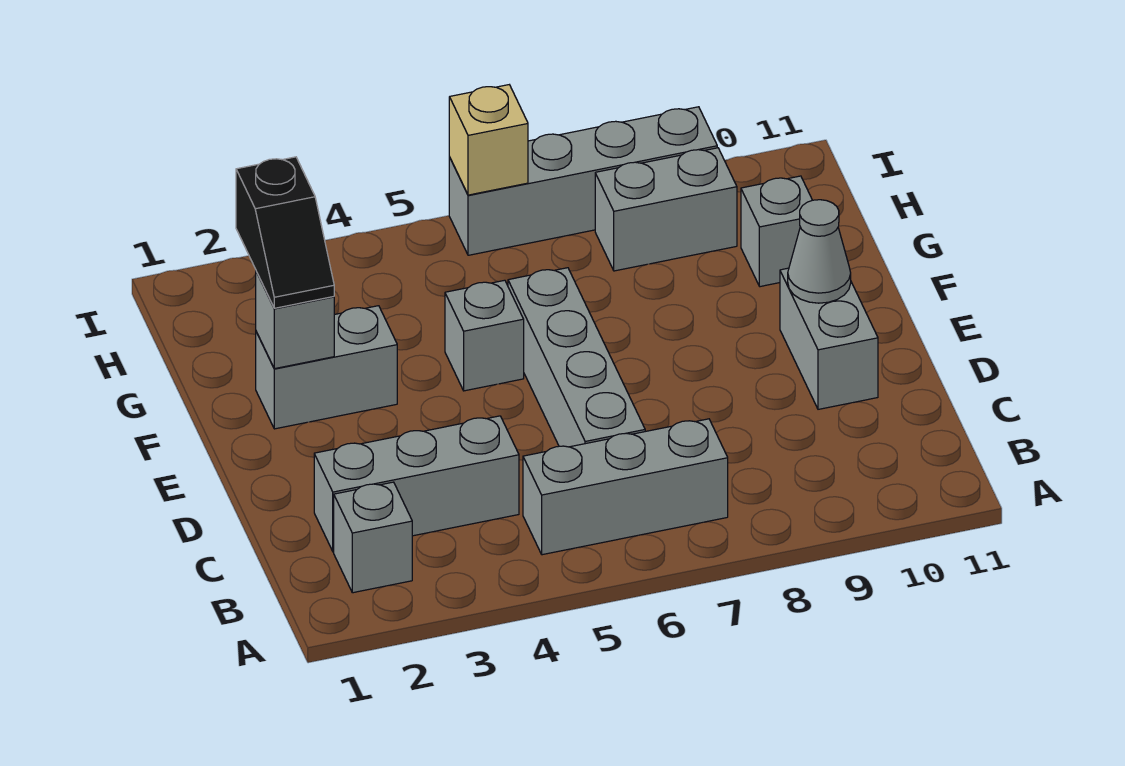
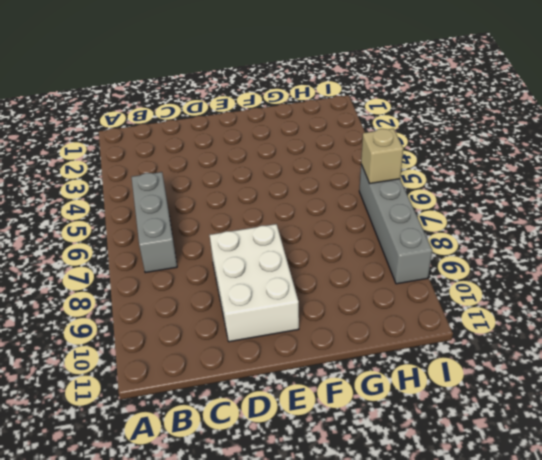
white 2x3 brick [210,224,299,342] -> grey 1x2 brick [780,268,878,409]
none -> grey 1x1 brick [334,482,412,593]
none -> grey 1x3 brick [314,416,519,552]
none -> grey 1x4 brick [508,268,645,447]

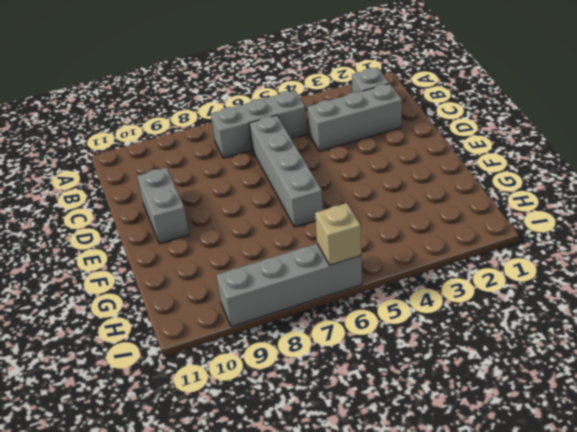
none -> grey 1x2 brick [256,306,397,429]
none -> grey 1x1 brick [445,280,524,391]
none -> grey 1x1 brick [741,176,812,287]

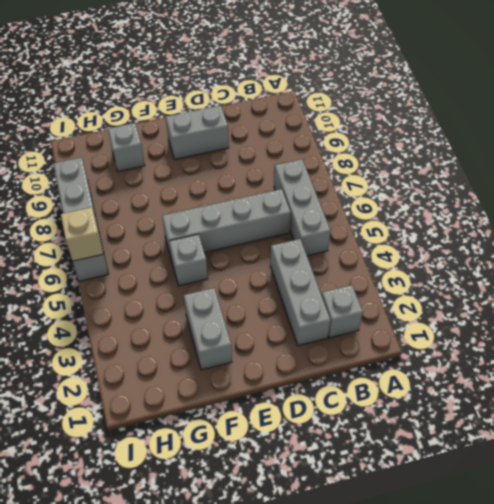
none -> grey 1x2 brick [595,148,737,271]
none -> grey 1x1 cone [788,200,851,303]
none -> grey 1x1 brick [256,272,334,369]

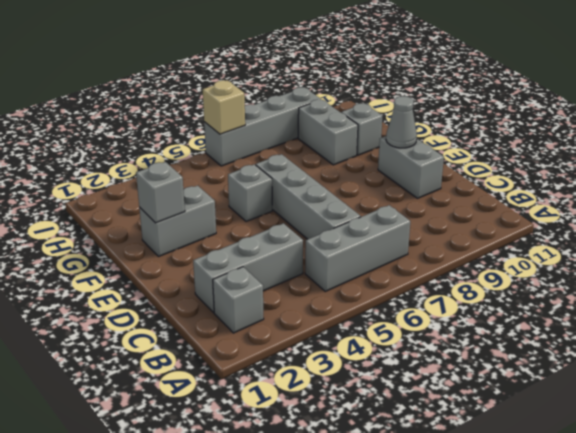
grey 1x2 brick [298,99,358,165] -> grey 1x2 brick turned to [595,148,737,271]
none -> black 1x2 slope [236,157,334,308]

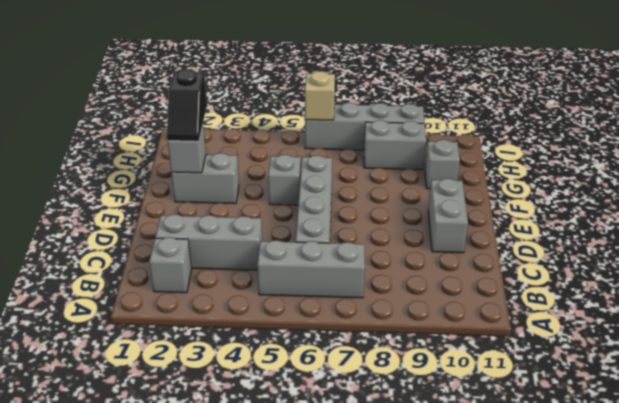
none -> grey 1x1 cone [788,200,851,303]

